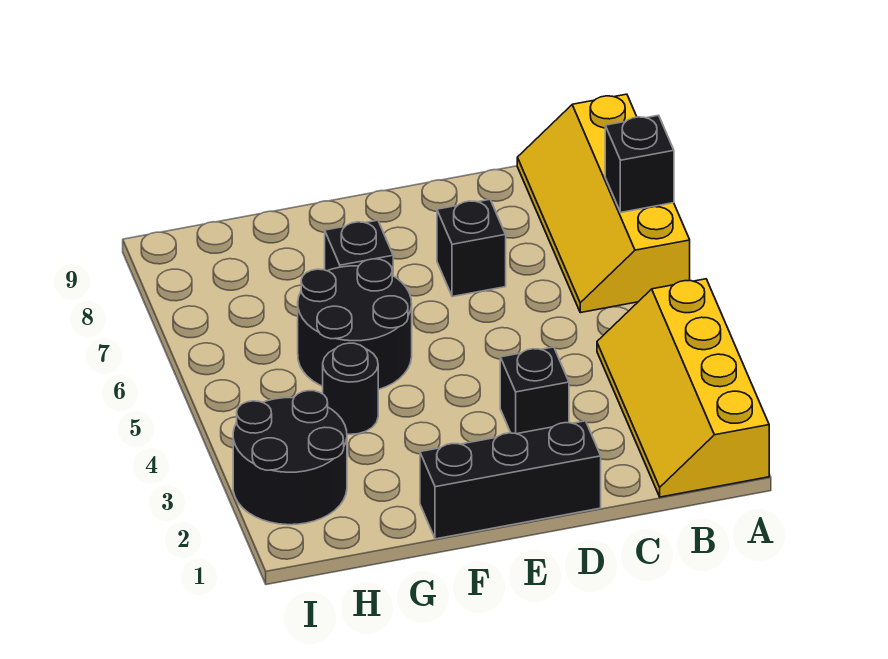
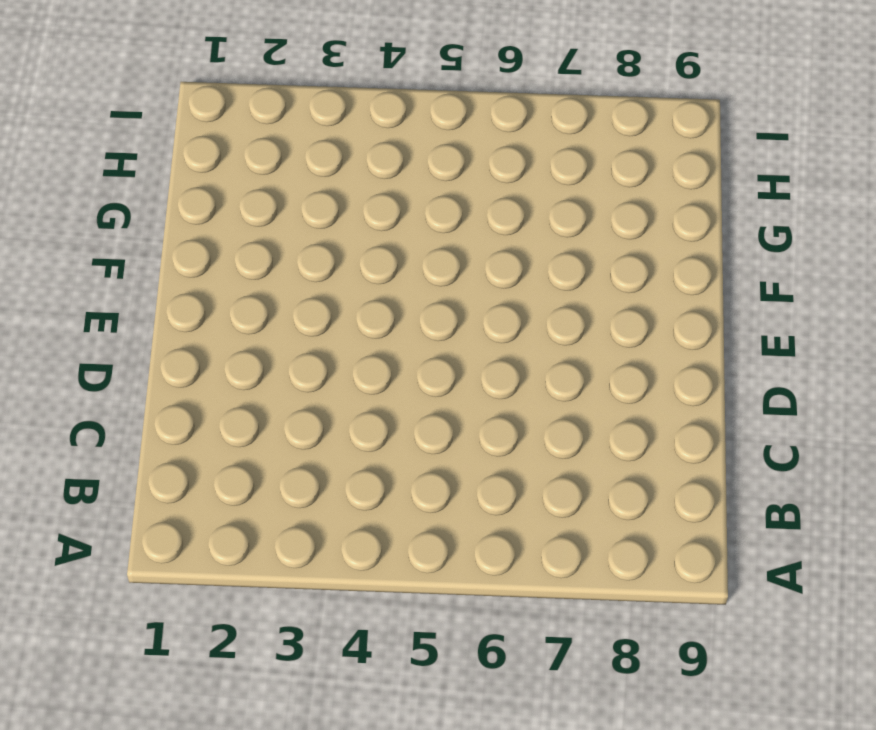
none -> yellow 2x4 slope [597,279,769,497]
none -> yellow 2x4 slope [517,94,690,313]

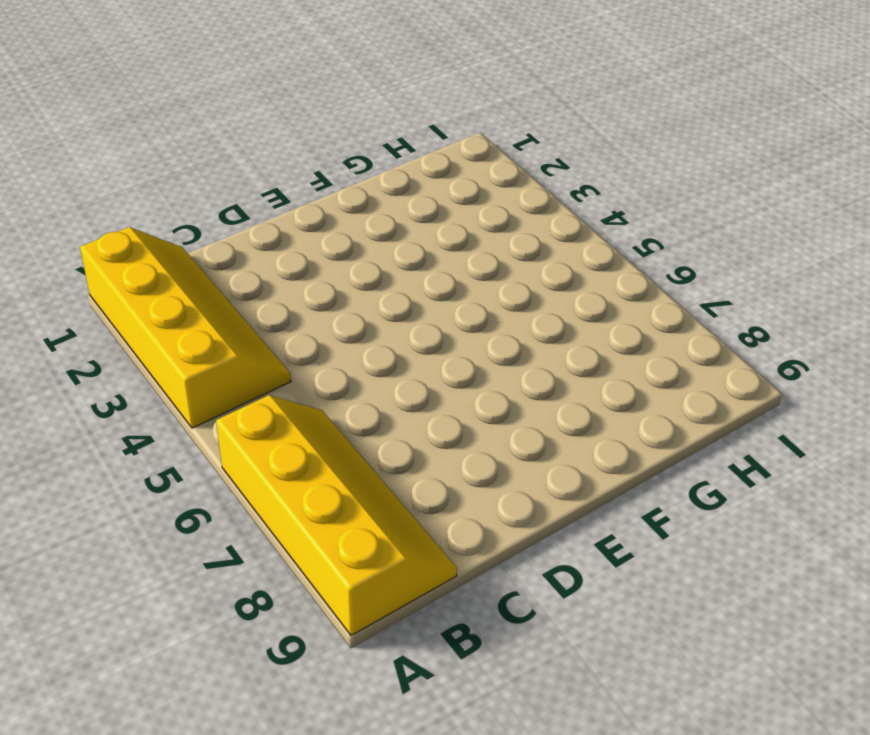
none -> black 1x3 brick [420,421,601,539]
none -> black 1x1 brick [500,347,569,434]

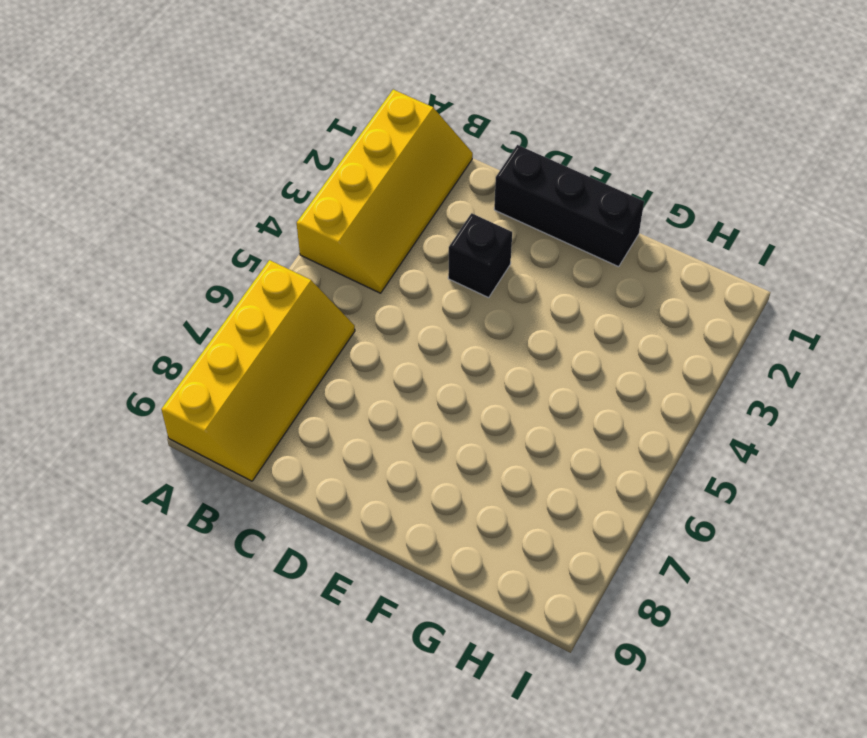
none -> black 1x1 brick [437,200,506,297]
none -> black 2x2 round brick [298,259,412,390]

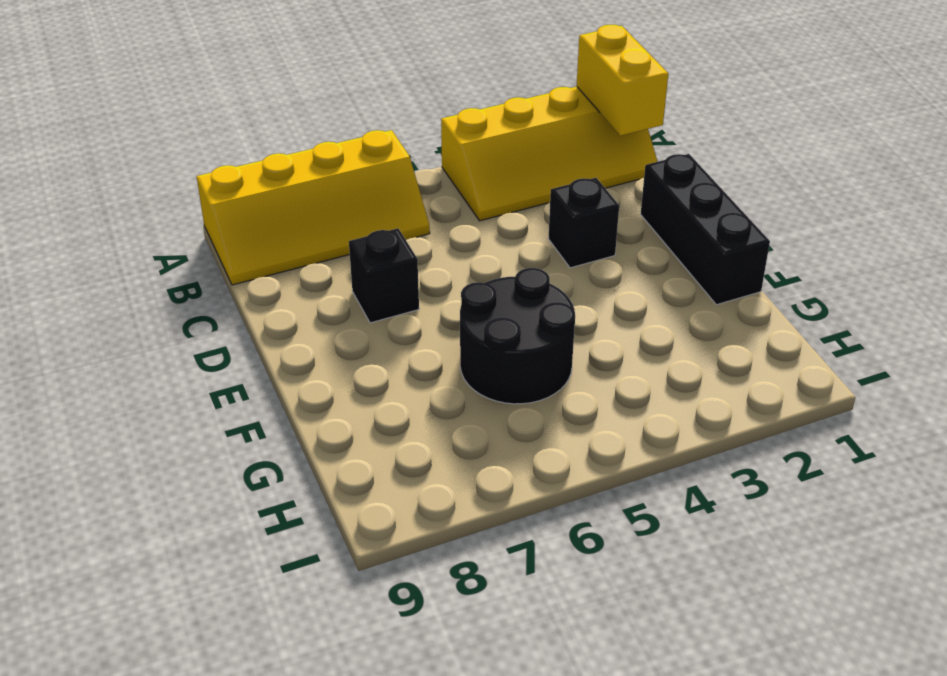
yellow 1x2 brick [577,25,668,136] -> none
none -> black 1x1 brick [325,220,393,276]
none -> black 1x1 round brick [323,343,378,434]

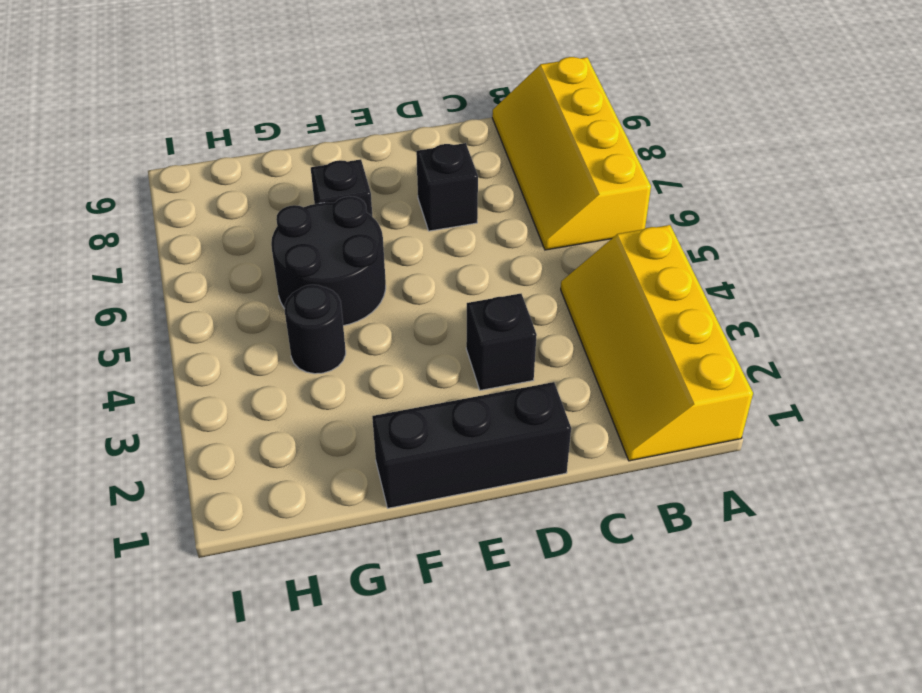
none -> black 2x2 round brick [233,391,347,525]
none -> black 1x1 brick [605,115,674,212]

